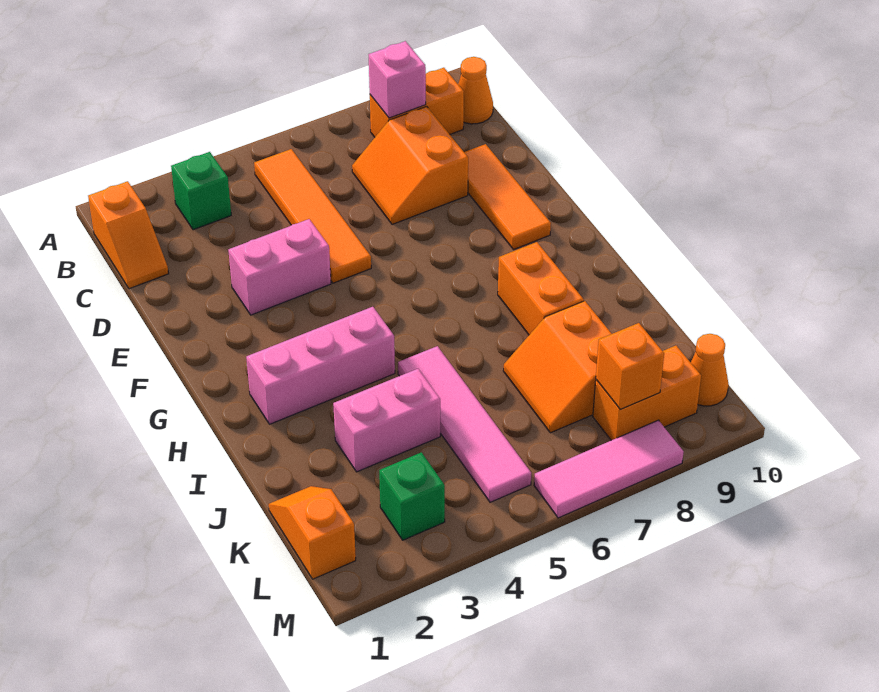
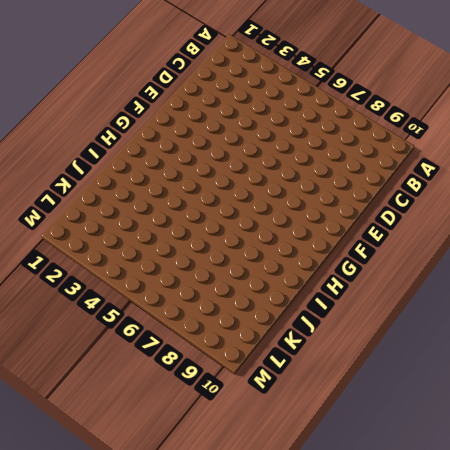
none -> orange 1x2 slope [88,181,169,289]
none -> green 1x1 brick [171,152,231,230]
none -> orange 1x4 tile [254,149,371,283]

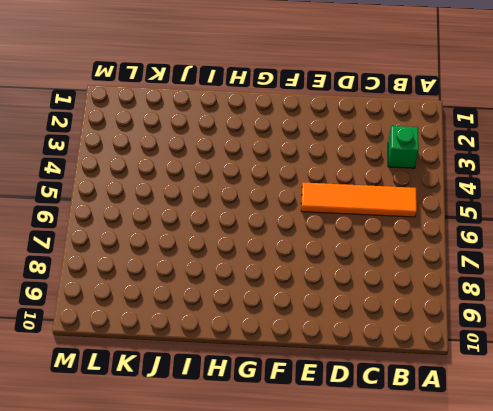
none -> orange 1x2 slope [88,181,169,289]
none -> orange 1x2 brick [370,68,464,137]
none -> orange 1x1 cone [458,57,493,124]

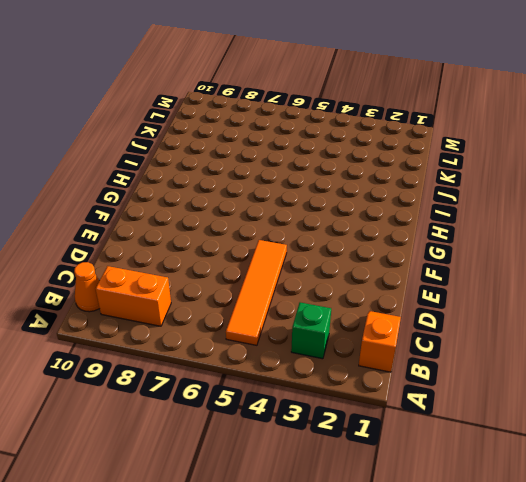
none -> orange 2x2 slope [352,106,468,224]
none -> orange 1x3 tile [464,144,551,250]
none -> pink 1x2 brick [228,219,331,315]

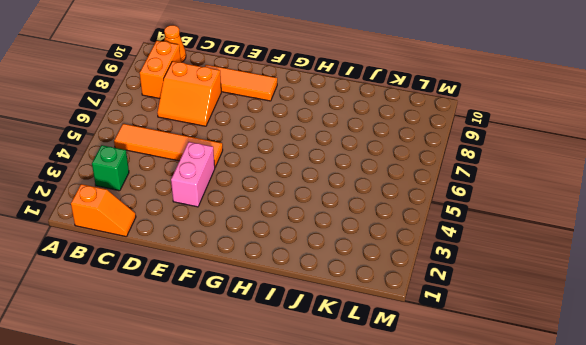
none -> pink 1x3 brick [246,307,395,424]
none -> orange 1x2 brick [498,242,584,335]
none -> pink 1x4 tile [398,346,531,502]

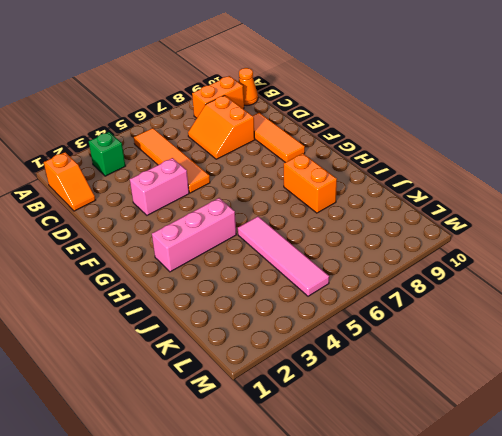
none -> pink 1x2 brick [333,369,440,472]
none -> orange 2x2 slope [503,301,612,433]
none -> orange 1x2 slope [269,486,356,579]

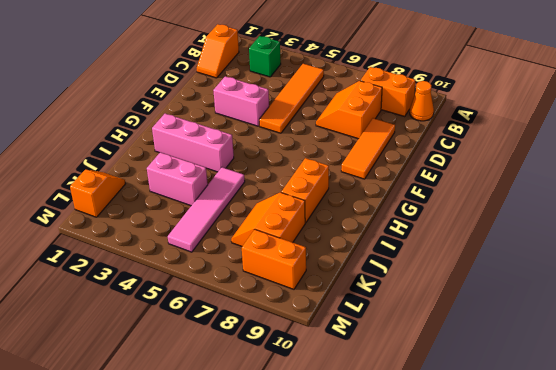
none -> green 1x1 brick [379,452,445,540]
none -> orange 1x1 cone [691,334,729,406]
none -> pink 1x3 tile [534,420,684,518]

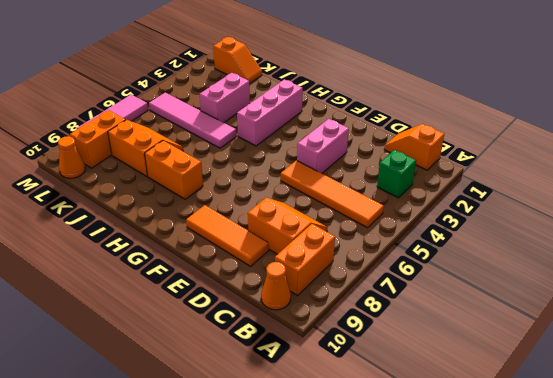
none -> green 1x1 brick [379,452,445,540]
none -> pink 1x1 brick [369,41,426,118]
none -> orange 1x1 brick [596,323,664,409]

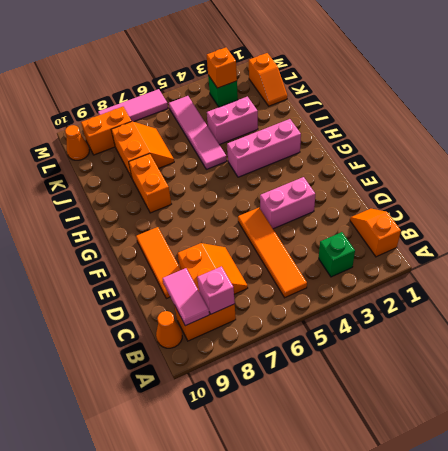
pink 1x2 tile [162,268,209,326] -> none
orange 1x1 brick [207,48,237,88] -> orange 1x1 brick moved to [596,323,664,409]

